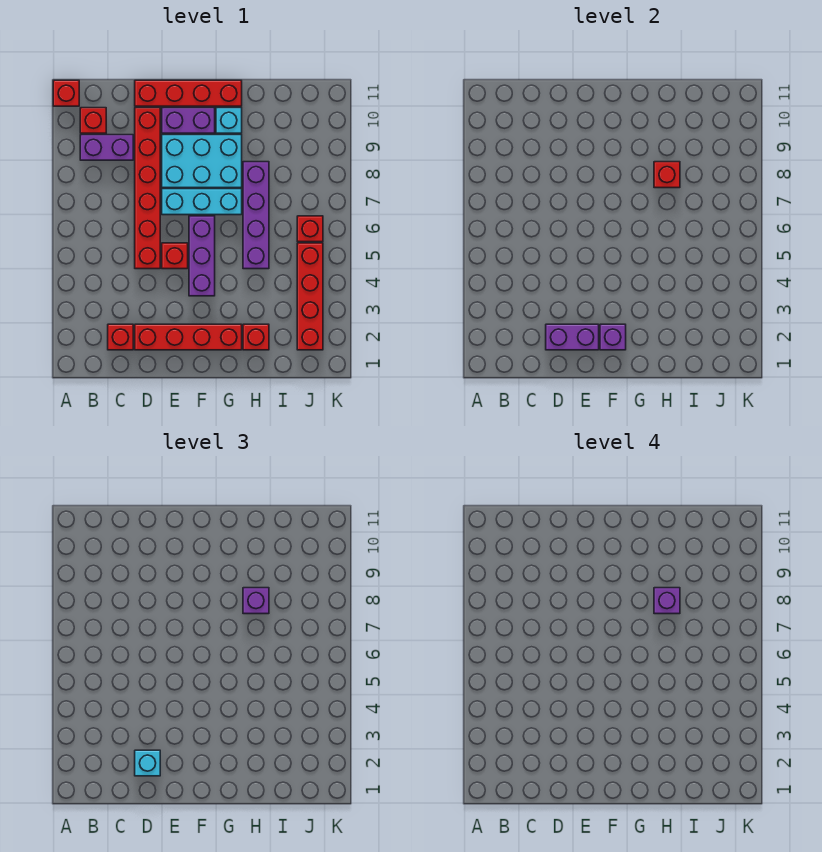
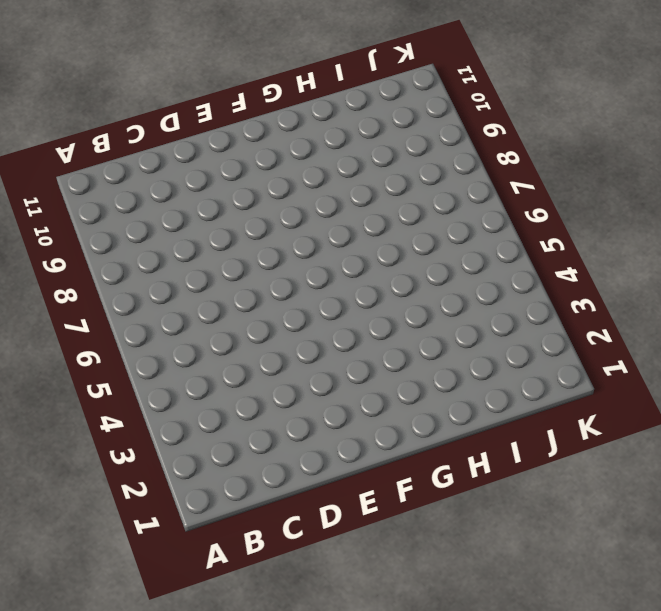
none -> red 1x1 brick [53,80,79,106]
none -> purple 1x2 brick [80,135,133,160]
none -> red 1x1 brick [80,108,106,133]

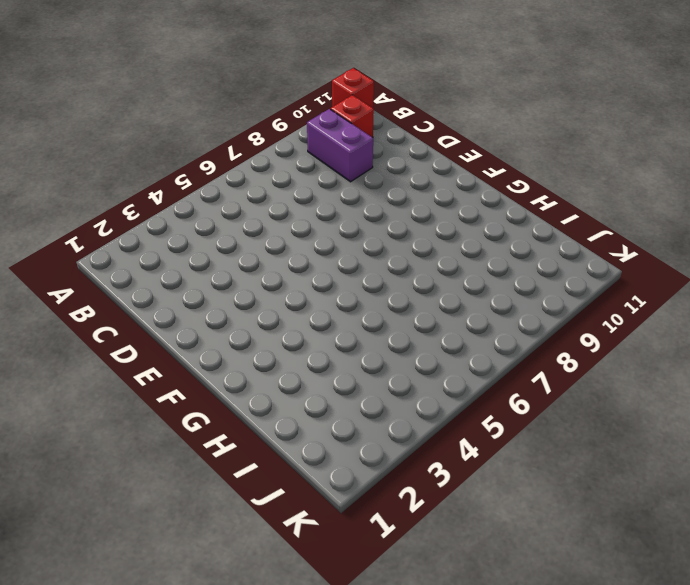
none -> red 1x1 brick [108,324,133,350]
none -> red 1x4 brick [135,324,242,350]
none -> red 1x6 brick [135,108,160,269]

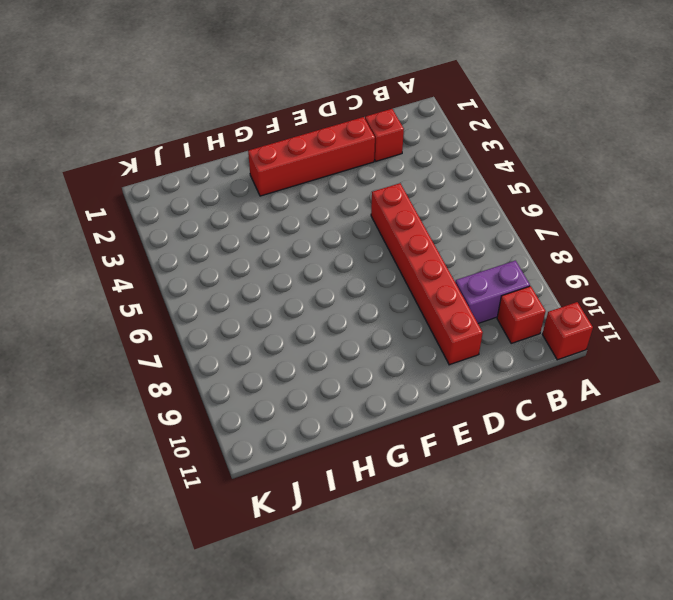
none -> red 1x4 brick [135,80,242,106]
none -> red 1x1 brick [162,243,188,269]
none -> cyan 1x3 brick [162,189,242,215]

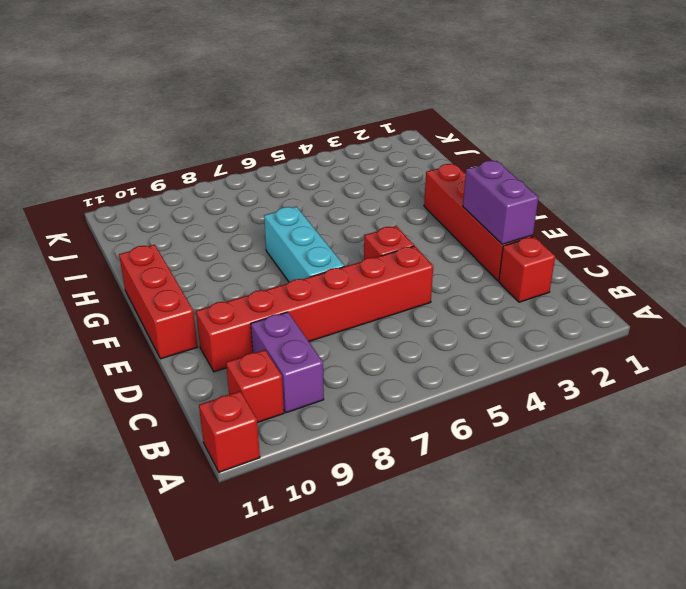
red 1x3 brick [119,245,198,359] -> red 1x4 brick [135,80,242,106]
none -> cyan 2x3 brick [162,135,242,188]
none -> purple 1x2 brick [162,108,215,133]
none -> purple 1x3 brick [189,216,215,296]

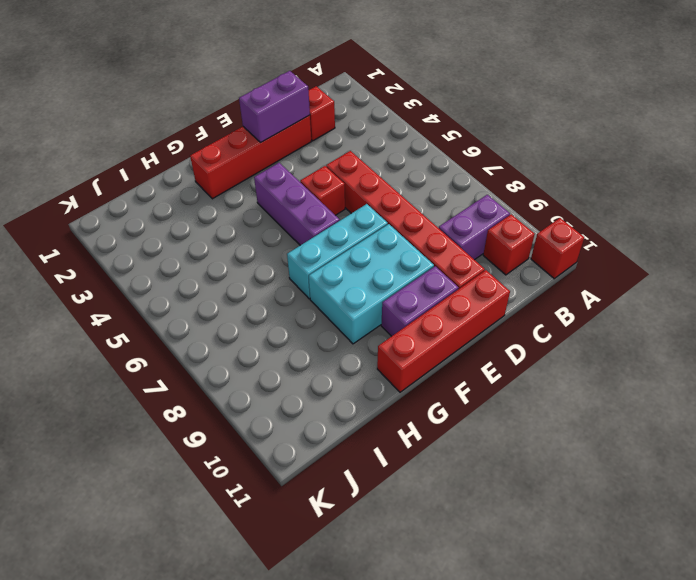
none -> cyan 1x1 brick [216,108,242,133]
none -> red 1x1 brick [243,324,269,350]
none -> purple 1x4 brick [243,162,269,269]

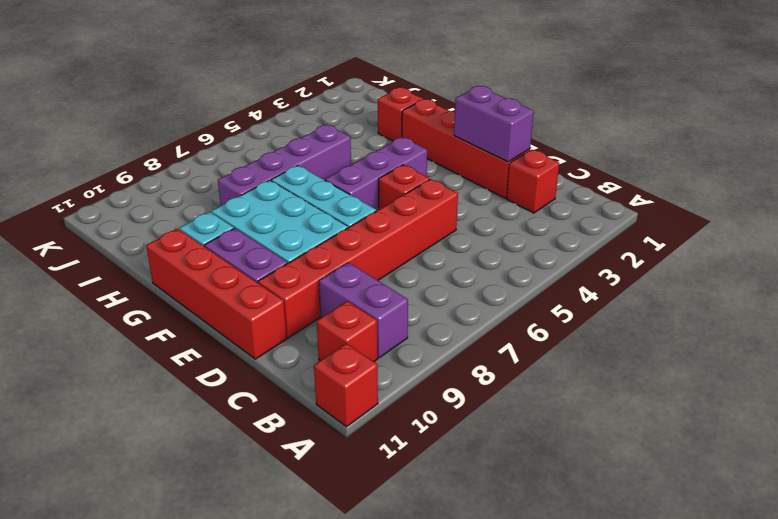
none -> red 1x4 brick [297,243,323,350]
none -> red 1x1 brick [297,216,323,242]
none -> purple 1x1 brick [600,324,626,350]

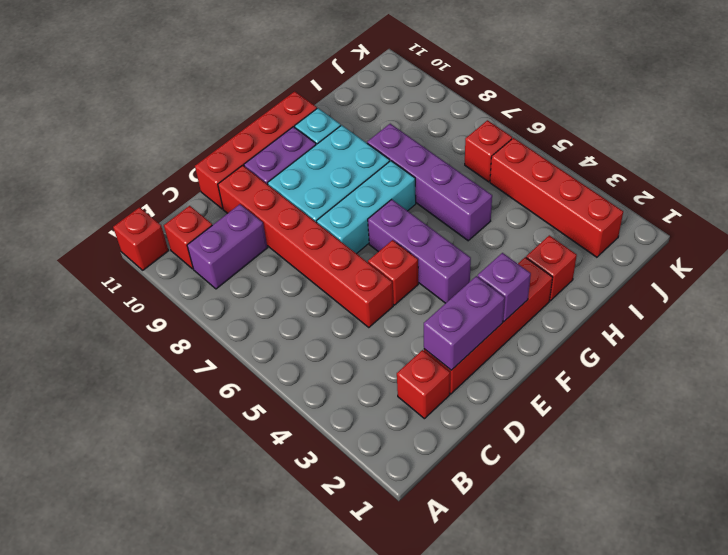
none -> red 1x1 brick [654,162,680,188]
none -> cyan 1x1 brick [135,750,160,776]
none -> purple 1x1 brick [243,588,269,614]

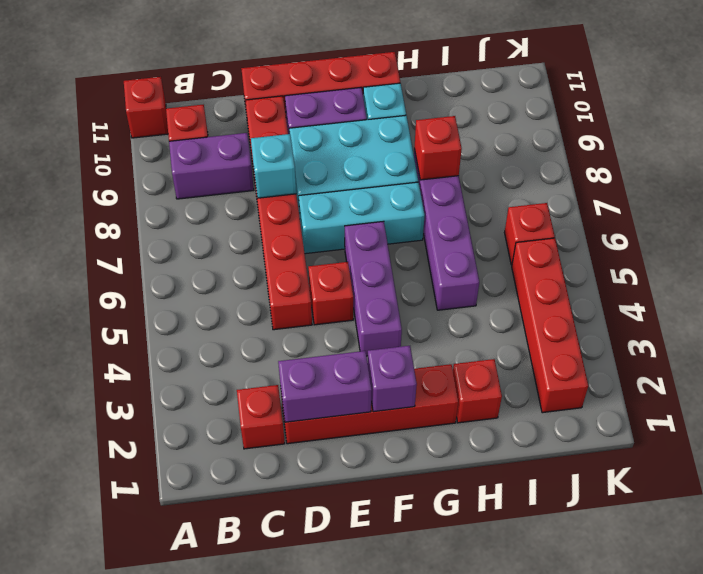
cyan 1x1 brick [251,134,296,198] -> cyan 1x1 brick moved to [135,750,160,776]
none -> purple 1x1 brick [243,588,269,614]
none -> purple 1x1 brick [654,588,680,614]

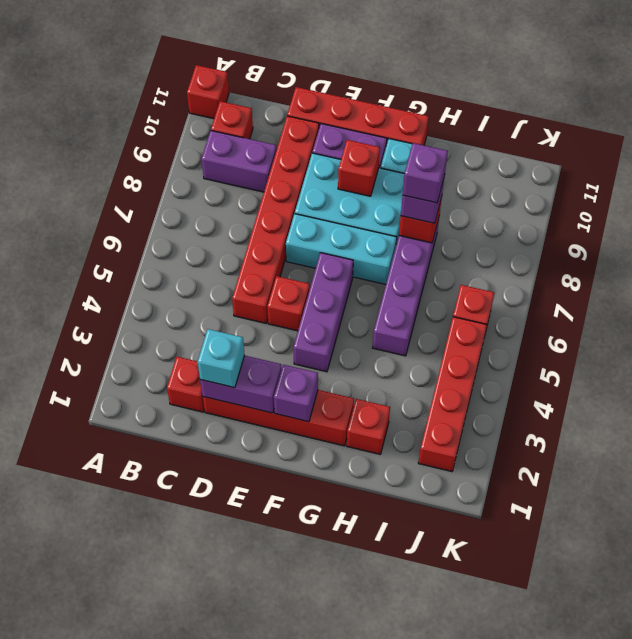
red 1x1 brick [338,140,380,196] -> none

